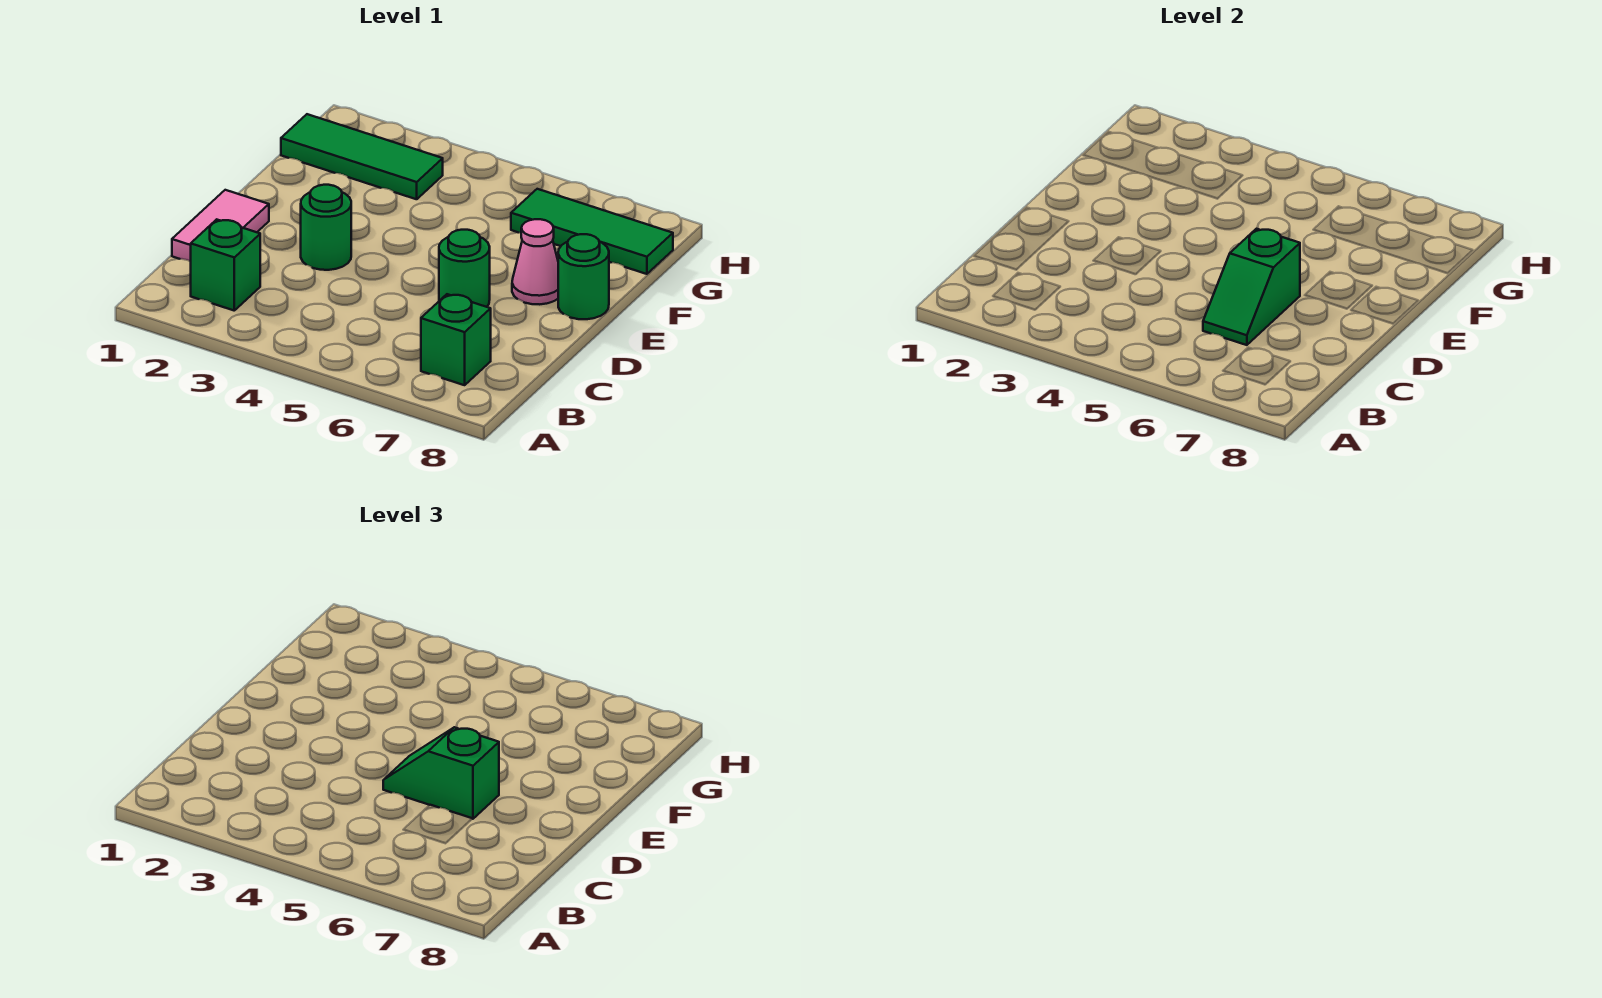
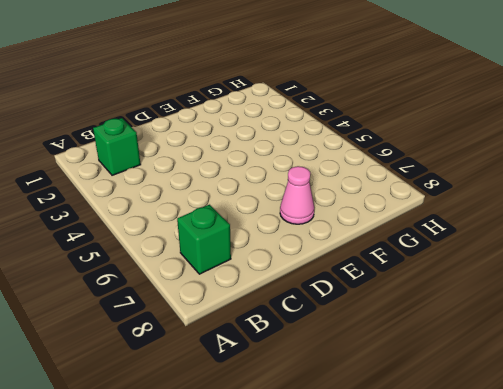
none -> pink 1x2 tile [172,190,269,261]
none -> green 1x1 round brick [301,185,351,270]

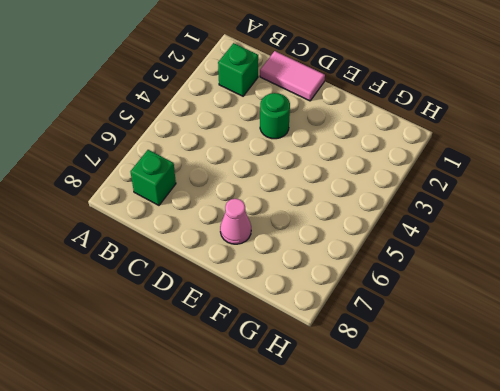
none -> green 1x1 round brick [439,230,490,307]
none -> green 1x1 round brick [558,234,609,319]

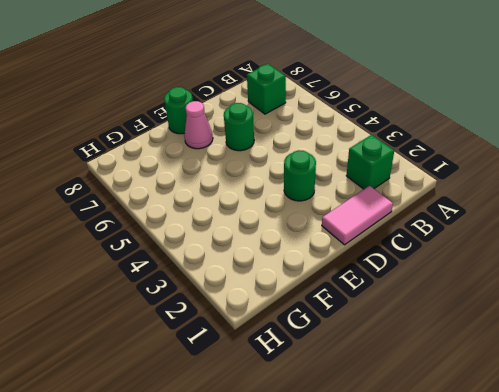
none -> green 1x3 tile [281,114,443,199]
none -> green 1x3 tile [511,189,673,274]

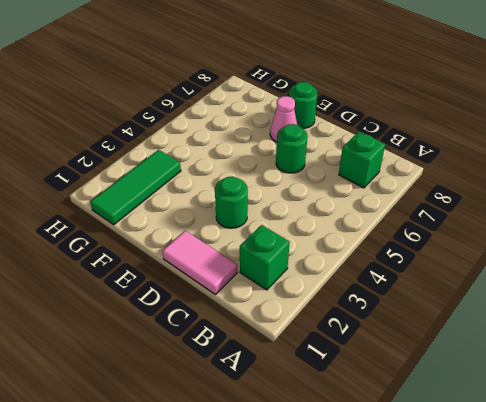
none -> green 1x3 tile [511,189,673,274]
none -> green 1x2 slope [1203,229,1300,345]

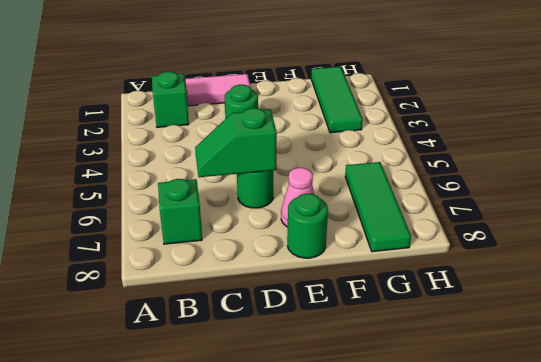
none -> green 1x2 slope [383,727,499,819]

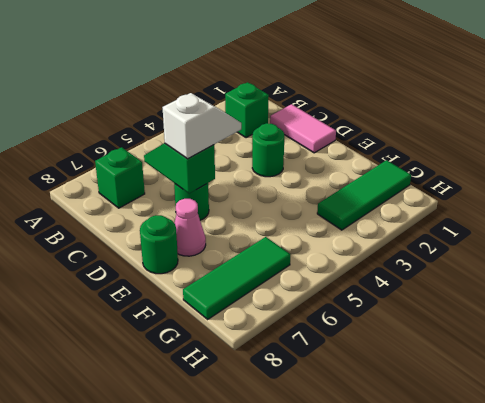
white 1x2 slope [162,93,241,159] -> green 1x2 slope [383,727,499,819]

